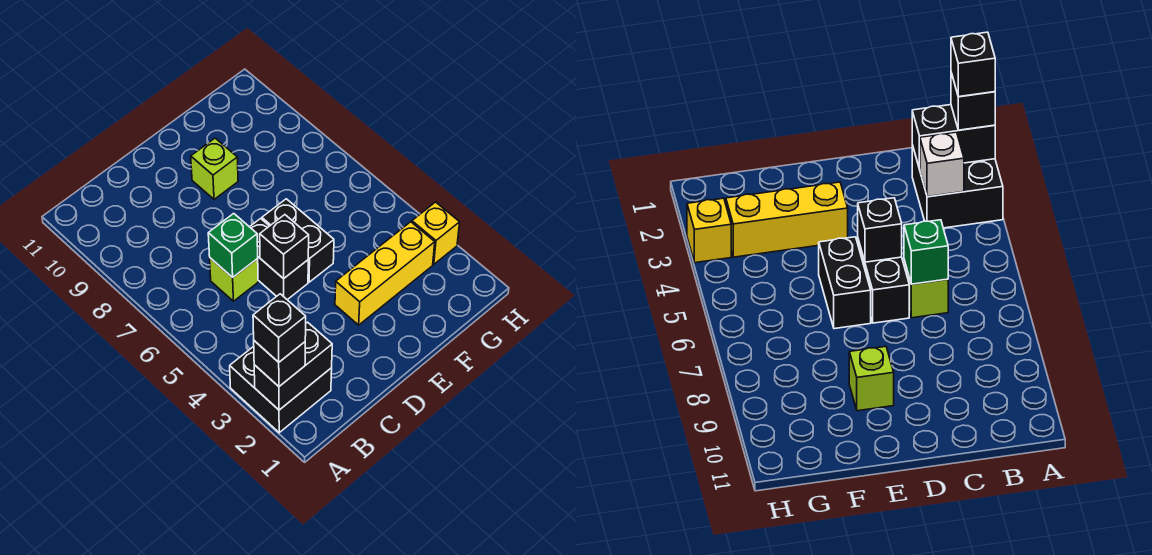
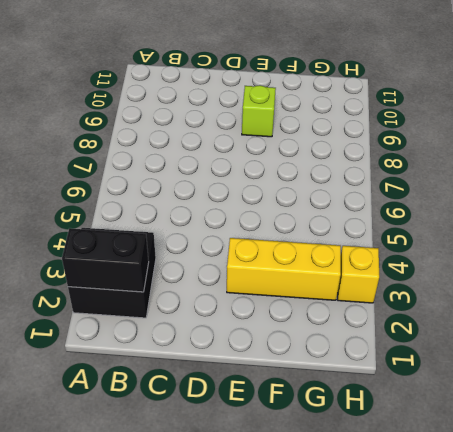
none -> lime 1x1 brick [210,258,258,301]
none -> black 1x2 brick [250,219,308,300]
none -> black 1x2 brick [262,199,334,282]

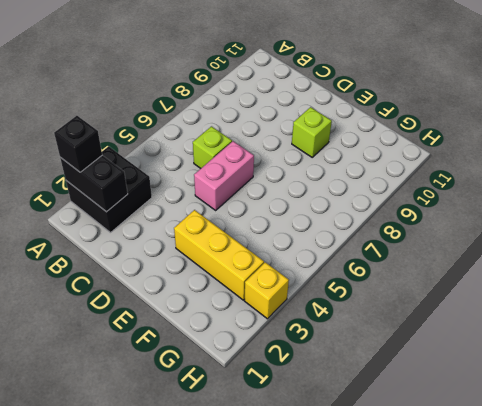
pink 1x2 brick [194,141,254,210] -> black 1x2 brick [250,219,308,300]
none -> black 1x2 brick [262,199,334,282]
none -> white 1x1 brick [920,132,964,197]
none -> green 1x1 brick [208,213,258,277]

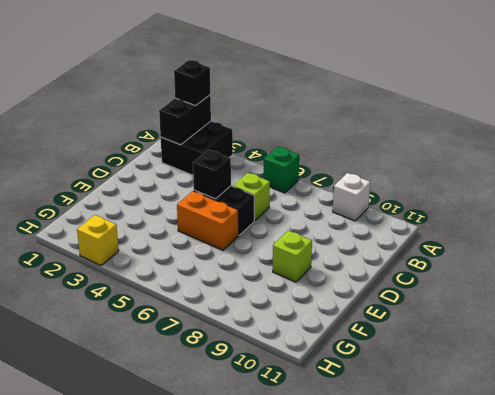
green 1x1 brick [263,147,299,193] -> green 1x1 brick moved to [208,213,258,277]
white 1x1 brick [333,173,370,221] -> white 1x1 brick moved to [920,132,964,197]
orange 1x2 brick [177,191,239,250] -> black 1x2 brick [262,199,334,282]
none -> yellow 1x3 brick [335,222,435,325]
none -> black 1x1 brick [253,294,306,362]

